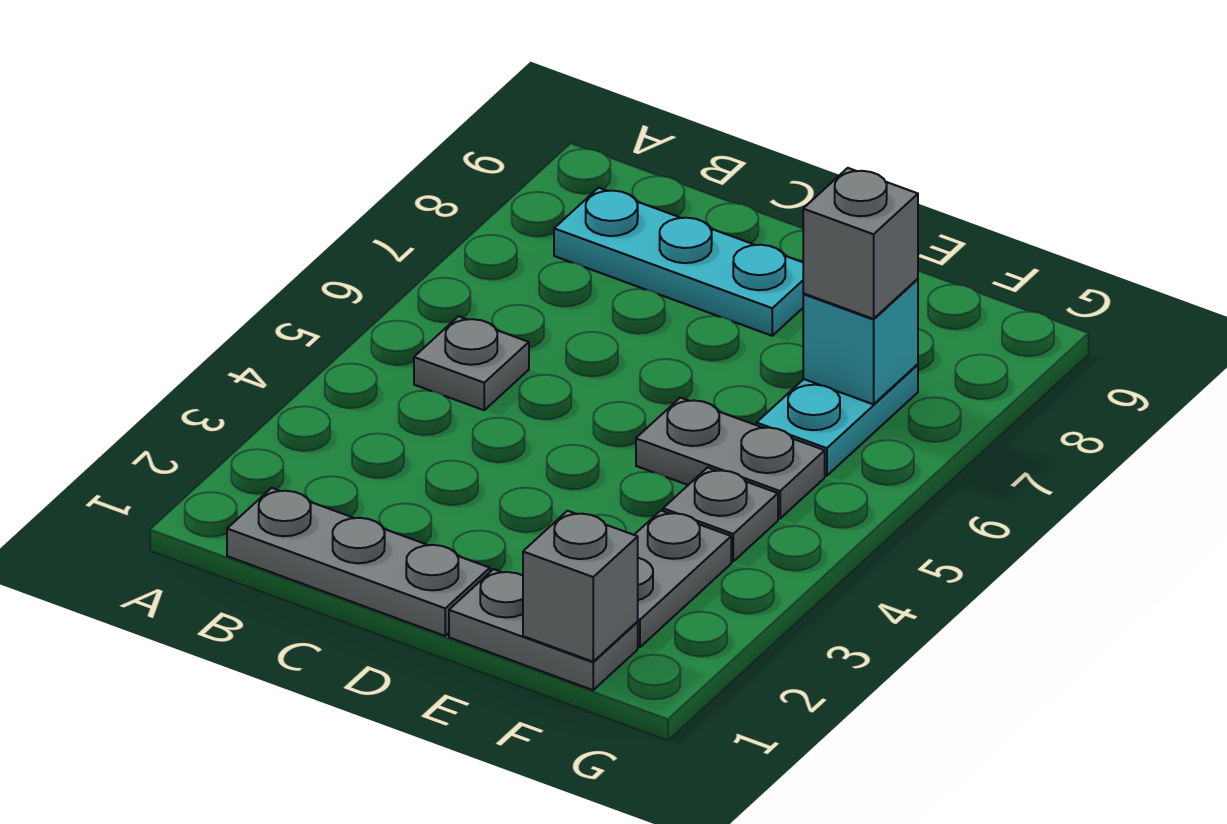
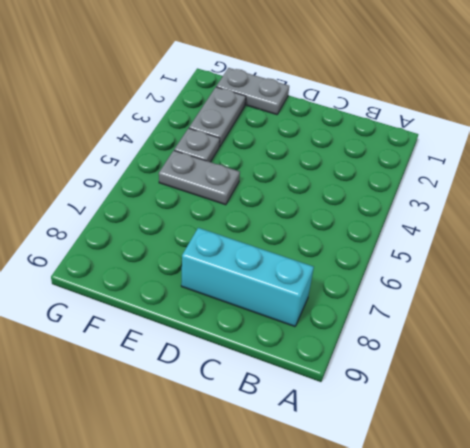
cyan 1x3 brick [181,228,314,327] -> cyan 1x3 plate [554,188,804,336]
none -> grey 1x3 plate [227,488,490,636]
none -> grey 1x1 plate [414,316,529,410]

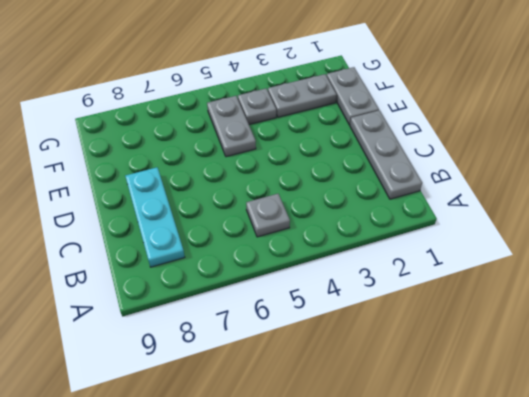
none -> cyan 1x2 plate [756,364,918,476]
none -> grey 1x1 brick [523,511,638,662]

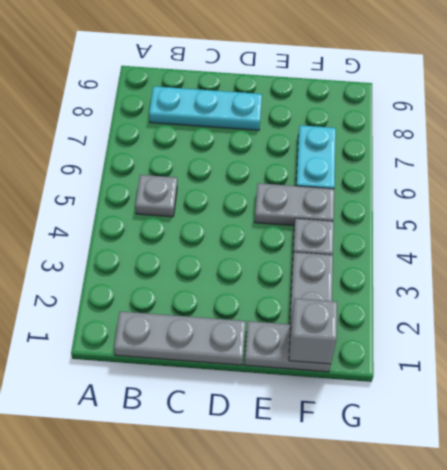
none -> cyan 1x1 brick [803,279,918,404]
none -> grey 1x1 brick [803,168,918,319]

